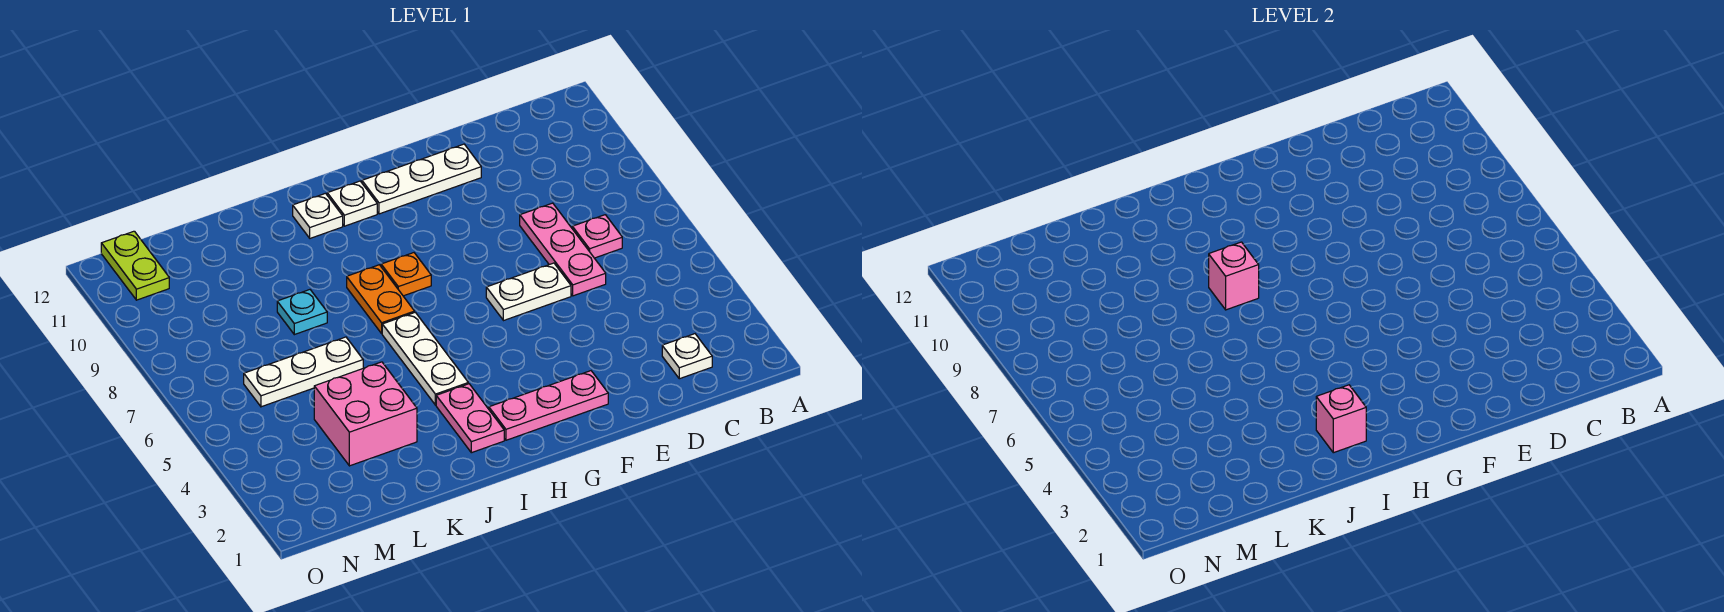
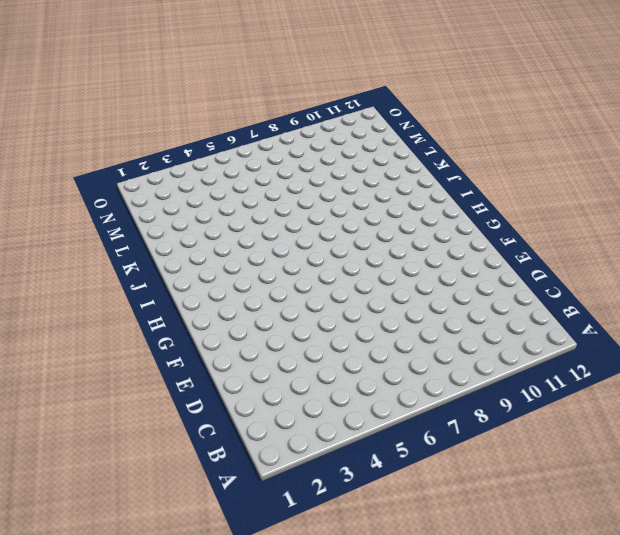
none -> white 1x1 plate [662,334,712,379]
none -> pink 1x1 plate [572,215,622,258]
none -> pink 1x3 plate [520,203,606,296]

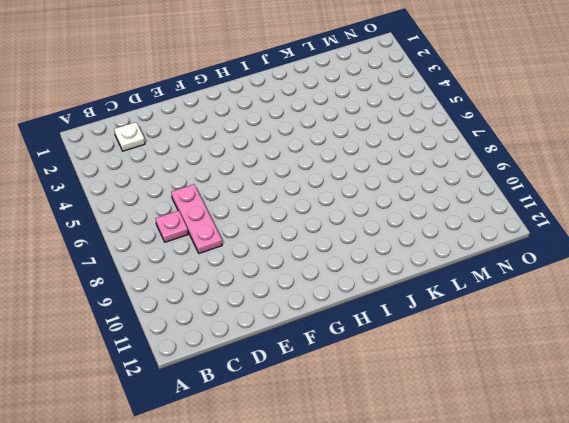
none -> white 1x2 plate [486,263,571,321]
none -> white 1x3 plate [362,144,481,214]
none -> pink 1x3 plate [489,371,608,440]

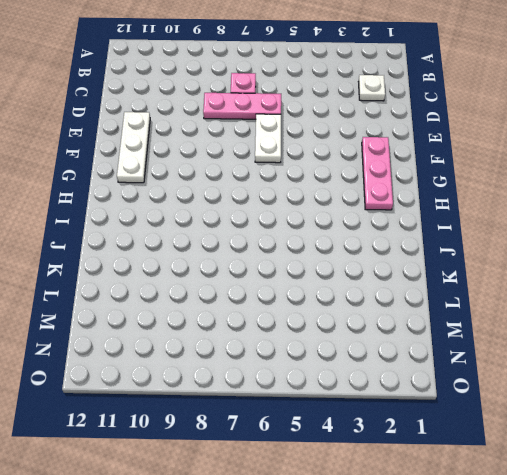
none -> orange 1x1 plate [381,253,431,296]
none -> white 1x1 plate [327,181,377,226]
none -> pink 1x2 plate [436,384,504,453]

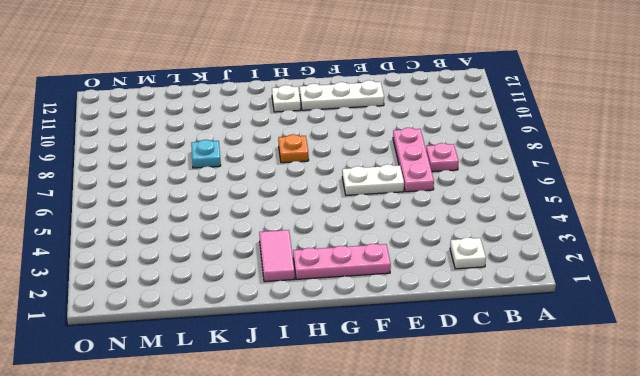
pink 1x2 tile [259,230,295,282] -> pink 1x2 plate [436,384,504,453]
none -> white 1x3 plate [382,312,468,405]
none -> orange 1x2 plate [347,265,415,333]
none -> white 1x1 plate [293,193,343,238]

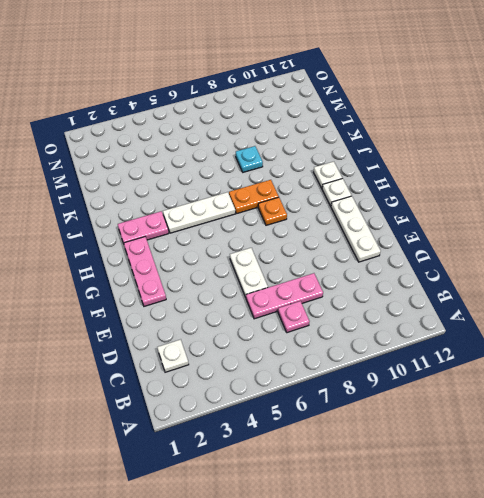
none -> pink 2x2 brick [314,362,417,466]
none -> white 1x3 plate [244,337,363,407]
none -> lime 1x2 plate [101,231,169,300]

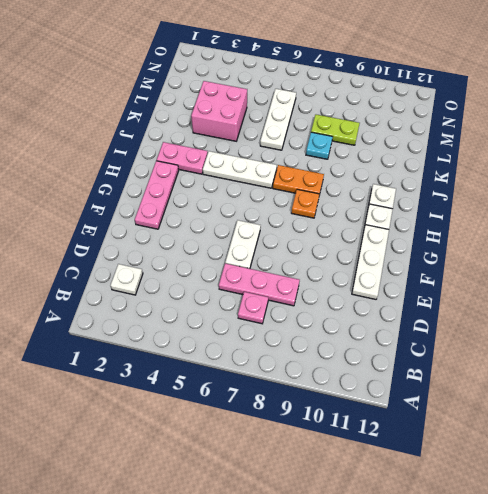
lime 1x2 plate [311,115,360,145] -> lime 1x2 plate moved to [101,231,169,300]
none -> pink 1x1 brick [1316,385,1366,453]
none -> pink 1x1 brick [1209,242,1259,310]

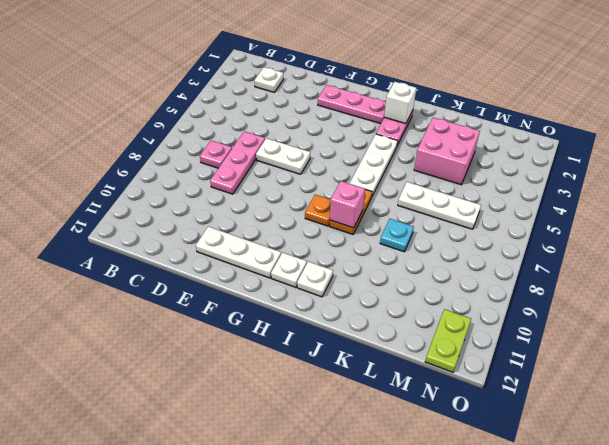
white 1x1 brick [384,82,416,124] -> pink 1x1 brick [1316,385,1366,453]

